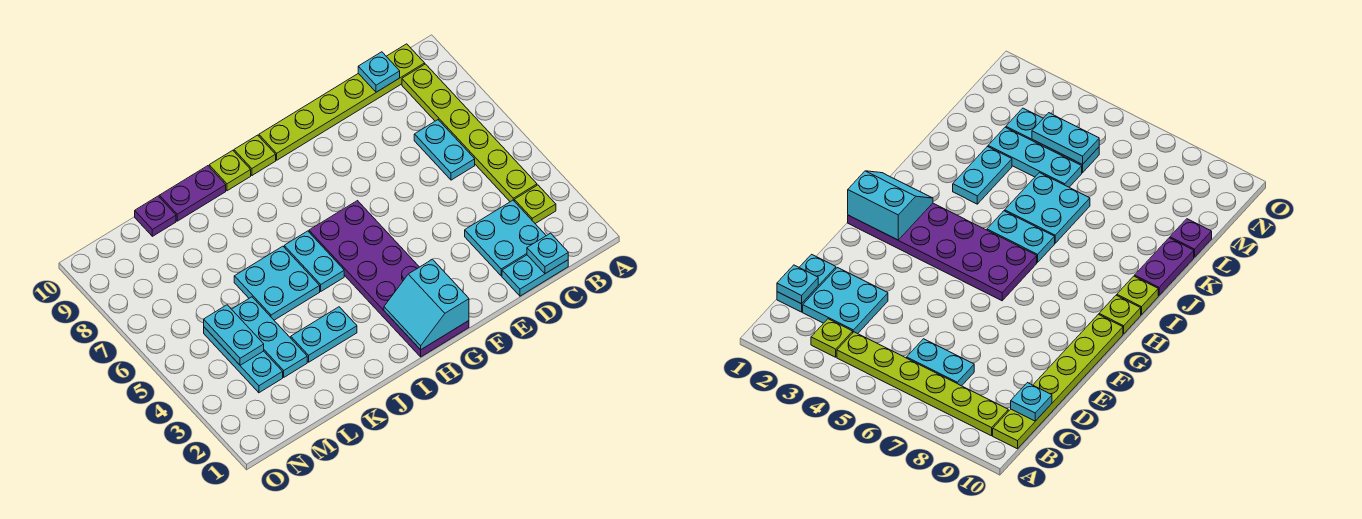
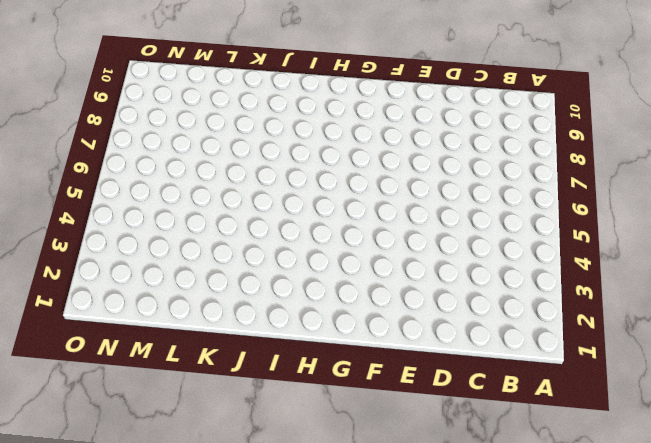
none -> lime 1x1 plate [514,185,556,224]
none -> lime 1x6 plate [402,64,537,202]
none -> lime 1x6 plate [259,44,425,160]

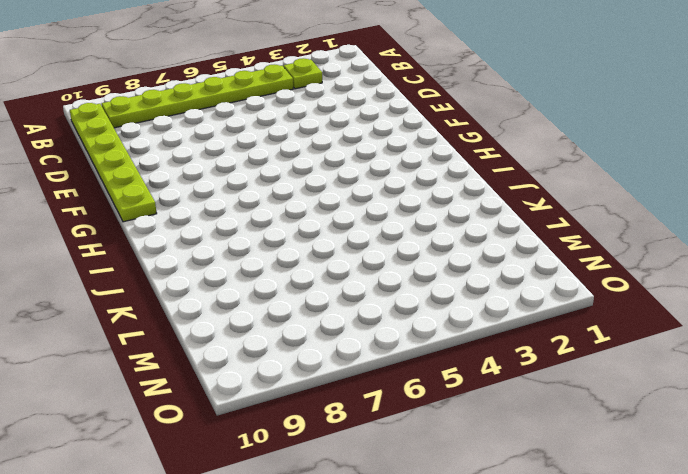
none -> cyan 1x2 plate [502,255,568,296]
none -> cyan 2x2 plate [465,200,546,276]
none -> cyan 1x2 plate [414,120,475,180]

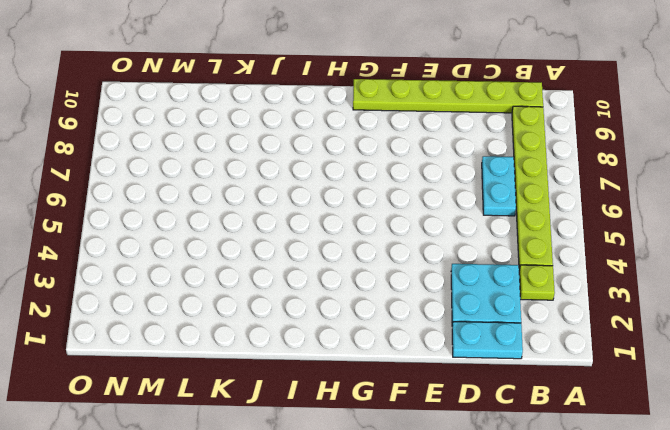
none -> purple 2x6 plate [309,201,469,357]
none -> lime 1x1 plate [234,135,276,175]
none -> cyan 1x2 plate [284,231,344,291]

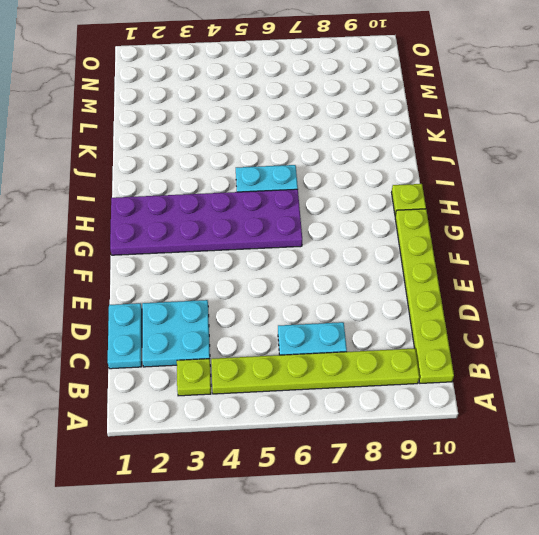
none -> lime 1x1 plate [209,150,251,191]
none -> cyan 1x2 plate [291,307,357,362]
none -> cyan 2x2 plate [234,246,320,320]

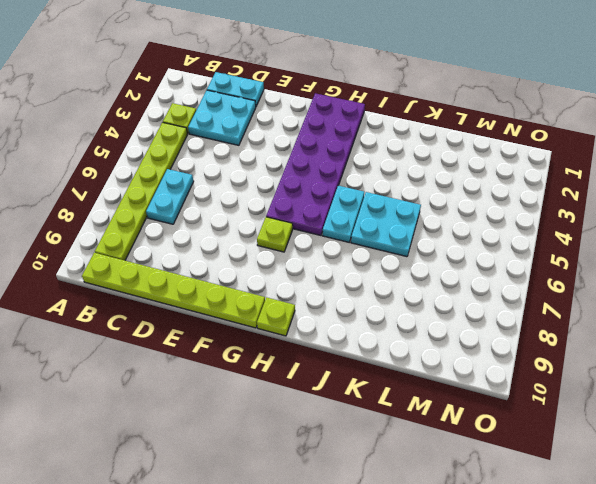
lime 1x1 plate [257,217,293,252] -> lime 1x1 plate moved to [209,150,251,191]
none -> cyan 1x2 plate [291,307,357,362]
none -> purple 1x2 plate [159,166,226,221]
none -> cyan 1x3 plate [232,297,307,377]

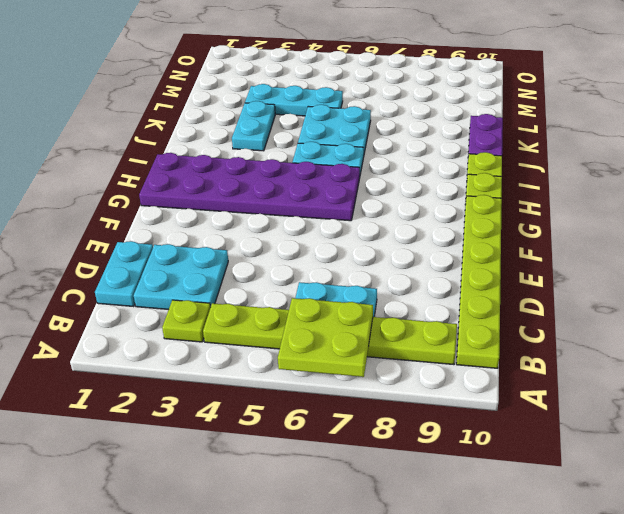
lime 2x2 plate [278,298,373,377] -> none
none -> purple 1x1 plate [135,196,176,236]
none -> cyan 1x3 plate [204,327,283,393]
none -> cyan 1x1 plate [527,233,568,274]

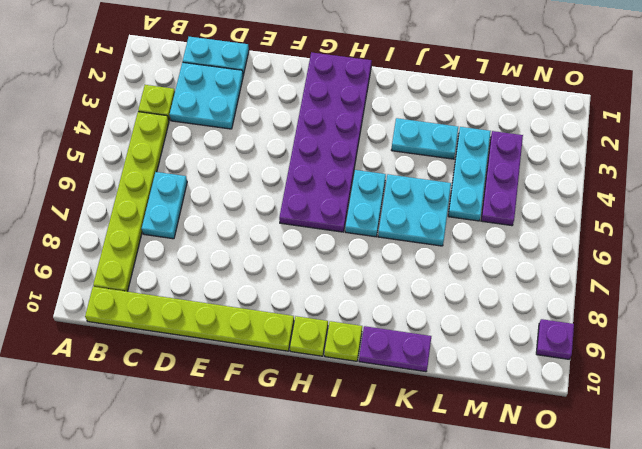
purple 1x3 plate [481,131,523,226] -> cyan 1x3 plate [204,327,283,393]
purple 1x1 plate [536,319,574,359] -> purple 1x1 plate moved to [135,196,176,236]
none -> cyan 1x1 plate [527,233,568,274]
none -> cyan 1x1 plate [358,52,400,92]
none -> cyan 2x2 slope [384,259,469,350]

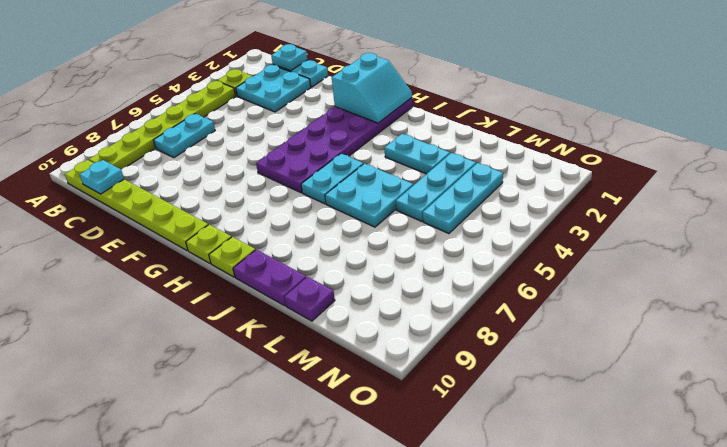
none -> cyan 1x2 plate [204,305,264,365]

